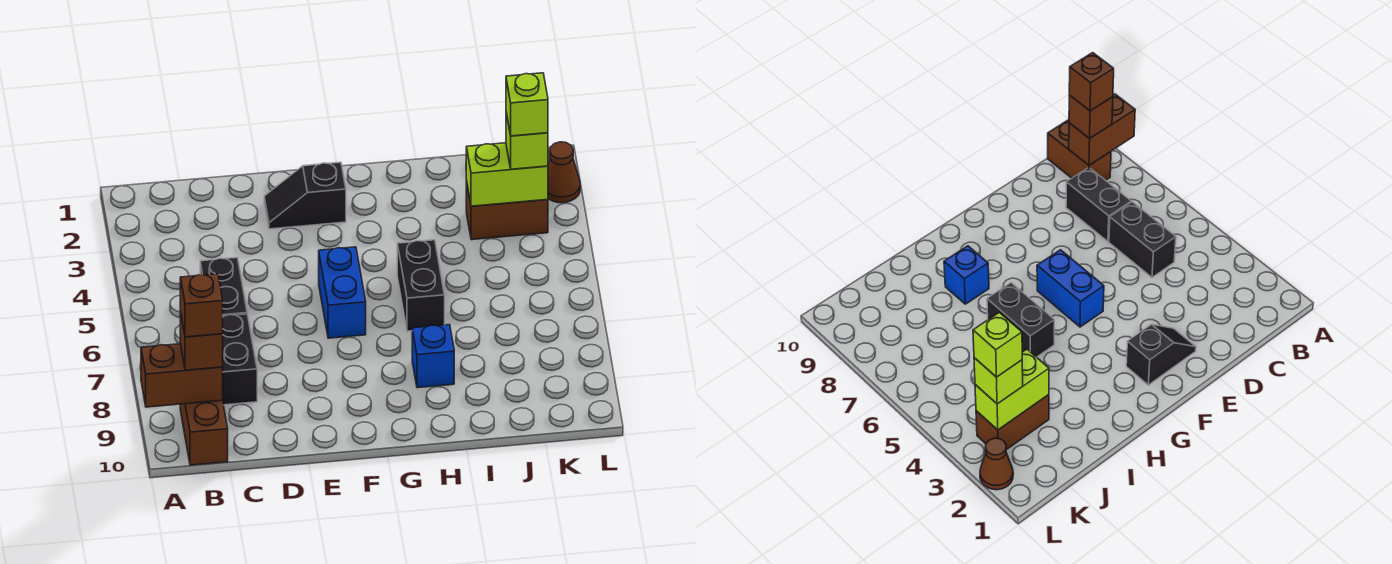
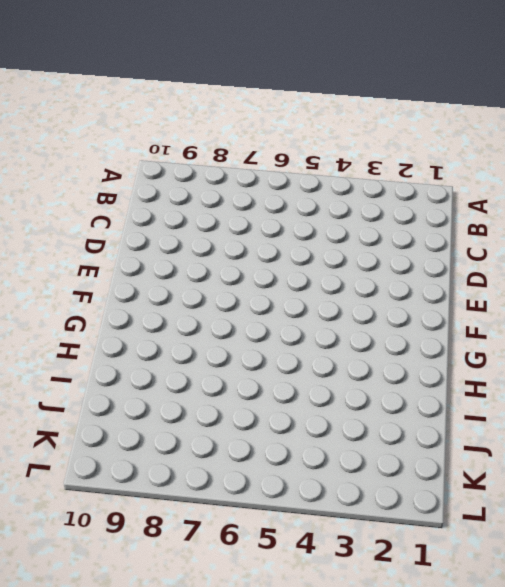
none -> brown 1x2 brick [180,400,228,465]
none -> black 1x2 brick [200,258,247,316]
none -> black 1x2 brick [223,314,257,405]

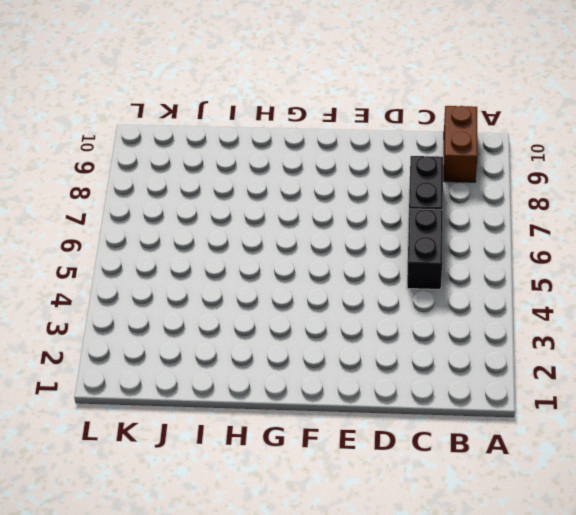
none -> black 1x2 slope [264,162,346,229]
none -> blue 1x2 brick [319,247,366,338]
none -> black 1x2 brick [397,240,445,331]

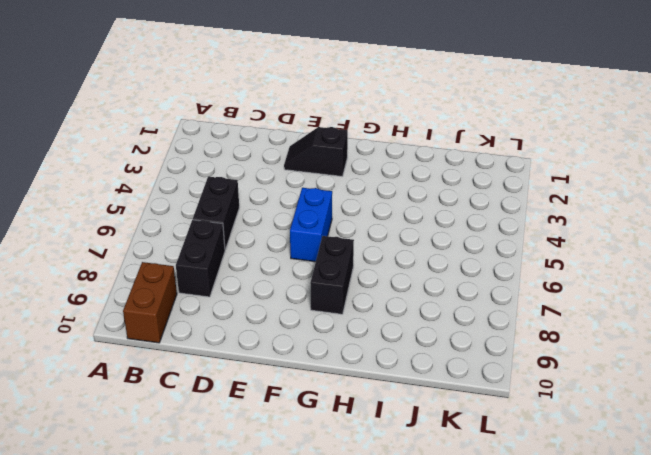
black 1x2 brick [310,236,354,314] -> black 1x2 brick moved to [397,240,445,331]
none -> blue 1x1 brick [412,325,454,388]
none -> brown 1x2 brick [466,180,548,240]
none -> brown 1x1 cone [548,142,580,203]

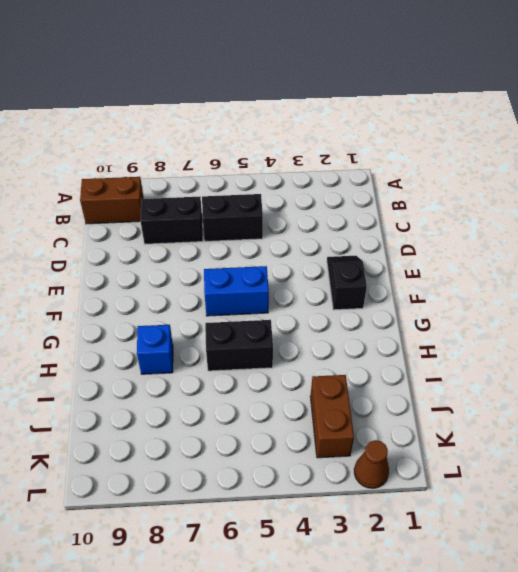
none -> brown 1x2 brick [141,344,223,407]
none -> lime 1x2 brick [466,143,548,206]
none -> brown 1x1 brick [180,311,223,370]

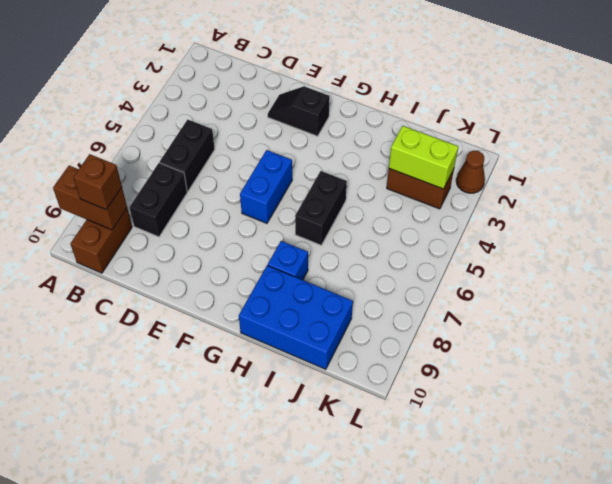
blue 2x3 brick [239,265,353,369] -> none
none -> lime 1x1 brick [506,113,548,169]
none -> brown 1x1 brick [180,274,223,337]
none -> lime 1x1 brick [506,73,548,136]

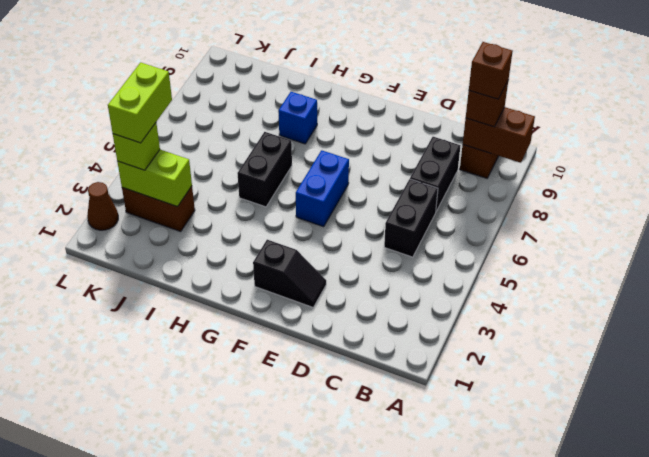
lime 1x2 brick [108,63,172,143] -> lime 1x1 brick [506,73,548,136]

